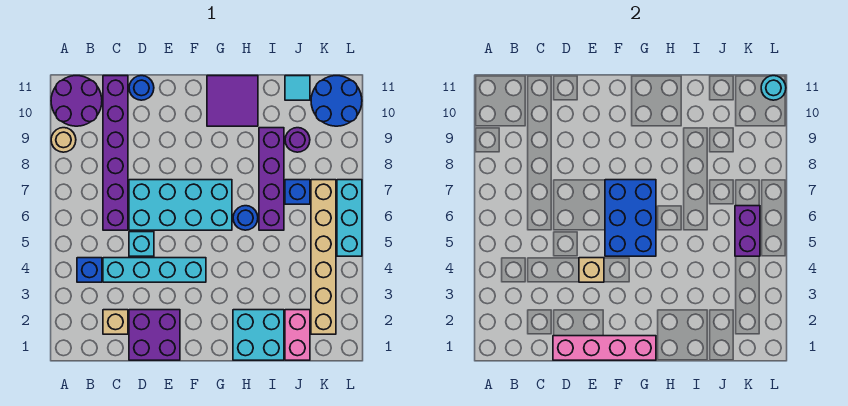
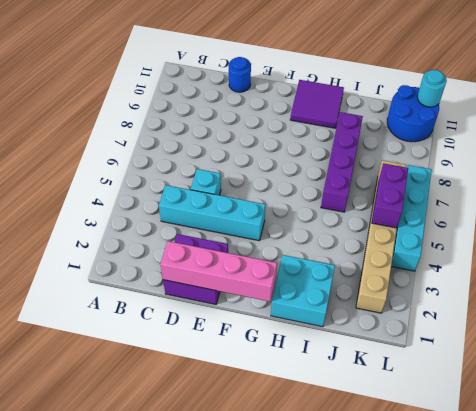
cyan 1x4 brick [391,165,432,271] -> cyan 1x3 brick [337,180,362,256]
none -> tan 1x1 round brick [51,128,76,152]
none -> purple 2x2 round brick [51,76,102,126]
none -> blue 1x1 brick [77,258,102,282]

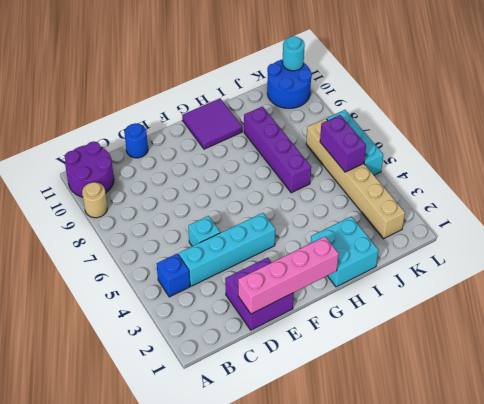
none -> tan 1x1 brick [103,310,128,334]
none -> purple 1x6 brick [103,76,128,230]
none -> cyan 2x4 brick [129,180,232,230]

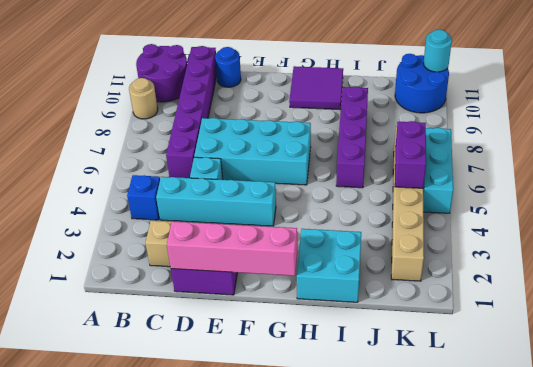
none -> blue 1x1 round brick [233,206,258,230]
none -> pink 1x2 brick [285,310,310,360]
none -> blue 1x1 brick [285,180,310,204]

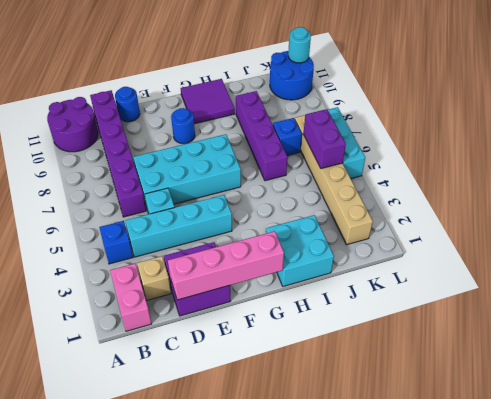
pink 1x2 brick [110,263,152,331] -> pink 1x2 brick moved to [285,310,310,360]
blue 1x1 round brick [171,108,195,144] -> blue 1x1 round brick moved to [233,206,258,230]
none -> tan 1x1 round brick [51,128,76,152]
none -> purple 1x1 round brick [285,128,310,152]
none -> cyan 1x1 tile [285,76,310,100]

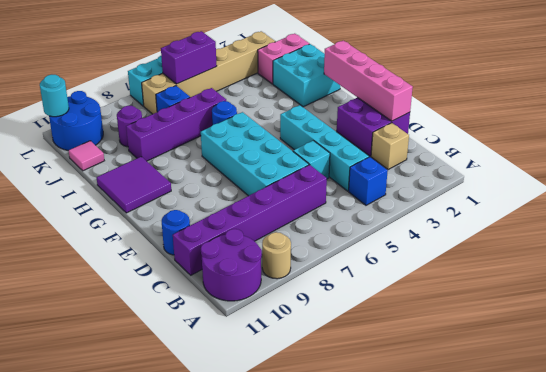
pink 1x1 tile [69,141,104,171] -> cyan 1x1 tile [285,76,310,100]
none -> tan 1x1 brick [579,258,604,282]
none -> blue 2x3 brick [605,180,656,256]

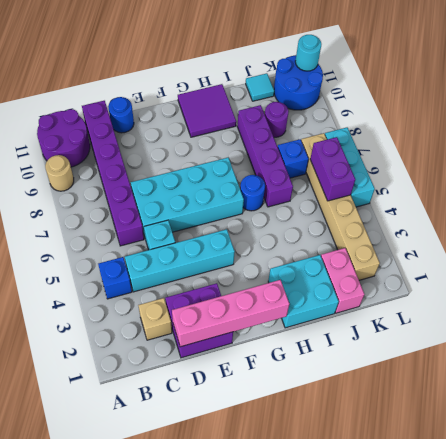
none -> tan 1x1 brick [579,258,604,282]
none -> blue 2x3 brick [605,180,656,256]

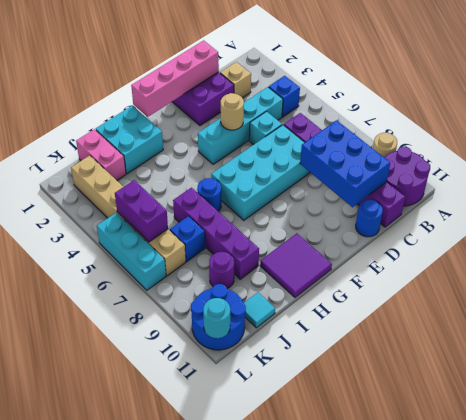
blue 2x3 brick [300,120,390,207] -> blue 2x3 brick moved to [605,180,656,256]
tan 1x1 round brick [221,93,244,130] -> tan 1x1 brick [579,258,604,282]

